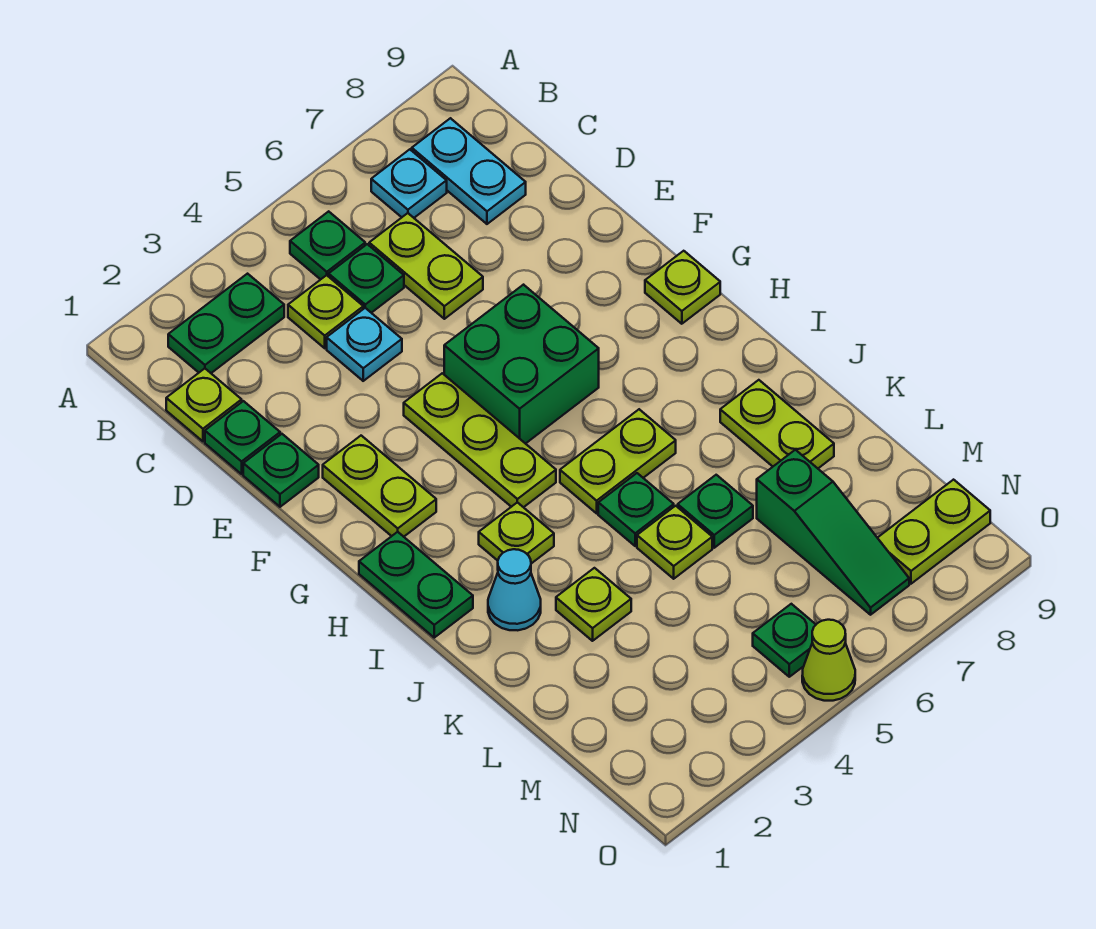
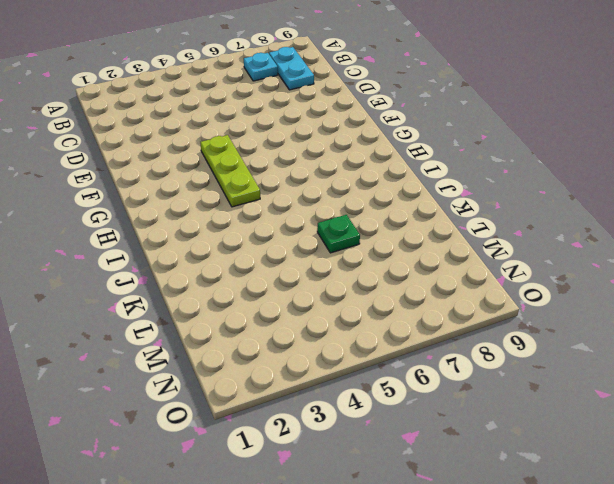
none -> green 1x2 plate [168,274,284,373]
none -> green 1x1 plate [290,211,365,280]
none -> lime 1x1 plate [166,369,242,441]

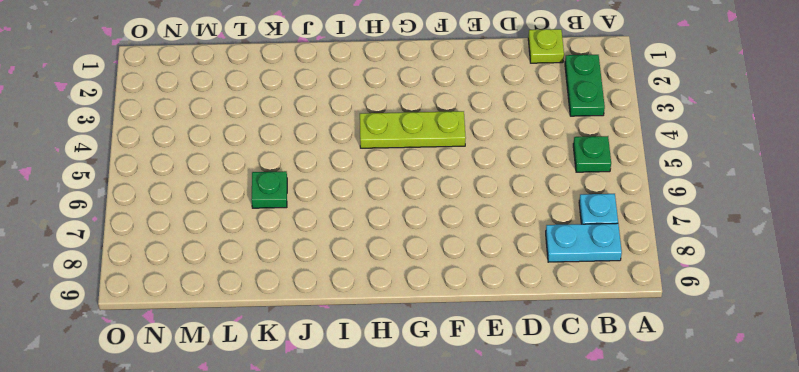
none -> lime 1x1 plate [288,275,363,348]
none -> green 1x1 plate [329,244,404,313]
none -> lime 1x2 plate [369,213,483,319]

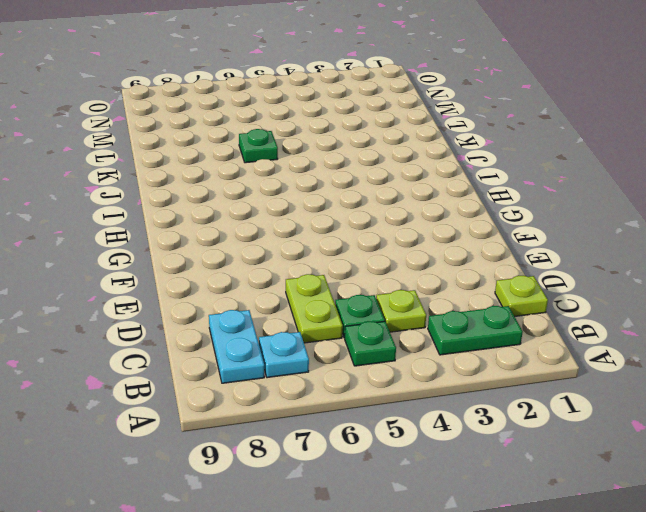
none -> green 1x1 plate [205,401,280,474]
none -> cyan 1x1 plate [327,308,402,381]
none -> green 1x1 plate [243,434,319,507]

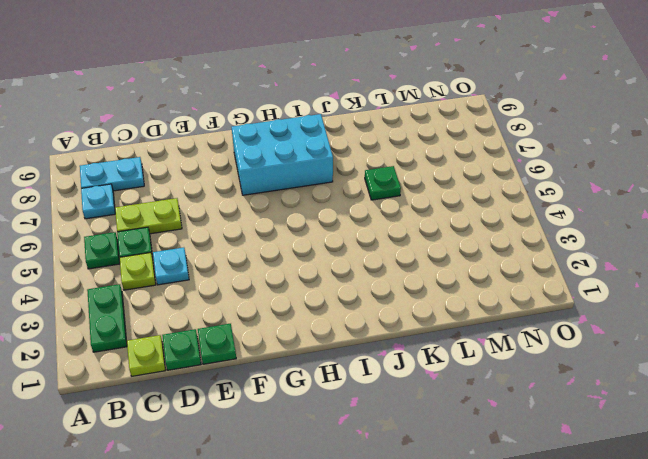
cyan 2x3 brick [232,114,333,195] -> none
none -> lime 1x2 plate [323,436,436,537]
none -> lime 1x3 plate [404,373,556,507]
none -> green 2x2 brick [444,285,599,444]

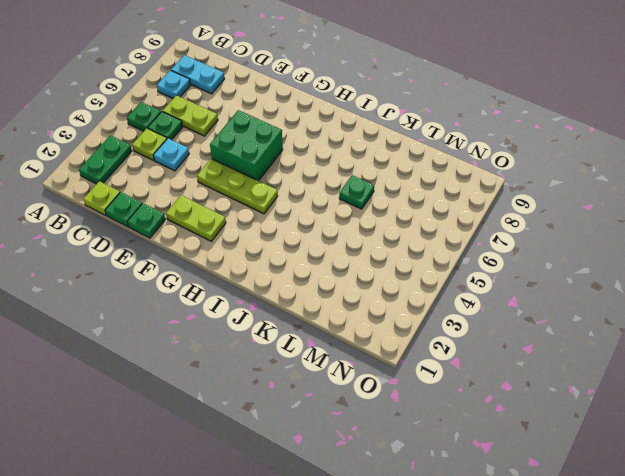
none -> lime 1x1 plate [645,251,720,324]
none -> green 1x2 plate [359,532,473,638]
none -> lime 1x1 plate [479,502,554,564]

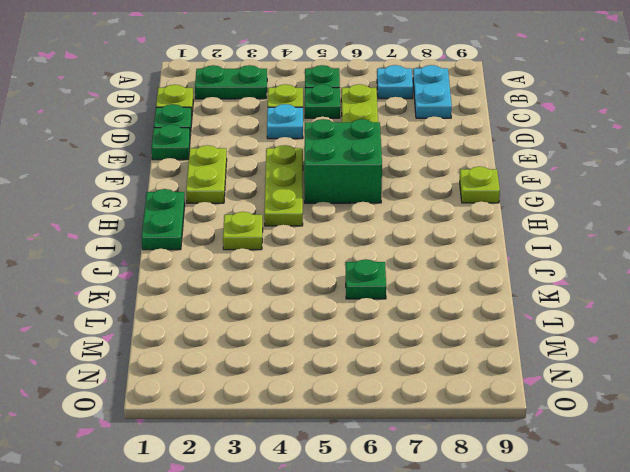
none -> lime 1x2 plate [560,409,676,513]
none -> cyan 1x1 cone [488,549,541,630]
none -> green 1x1 plate [598,473,674,546]

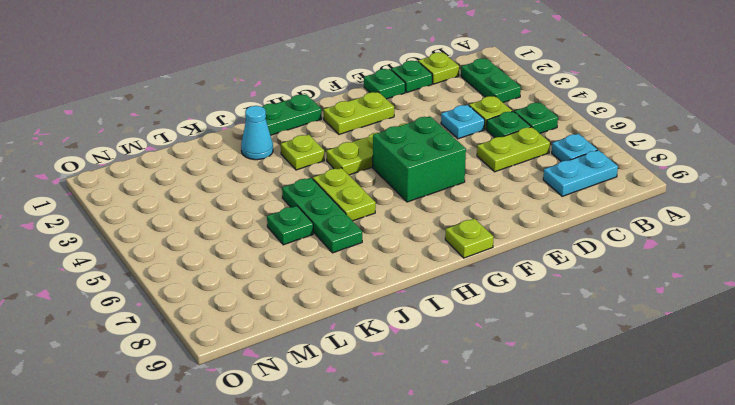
green 1x3 plate [282,178,362,253] -> green 1x1 plate [598,473,674,546]
none -> lime 1x2 plate [720,380,834,468]
none -> lime 1x1 plate [556,568,631,641]
none -> lime 1x1 plate [637,506,712,579]

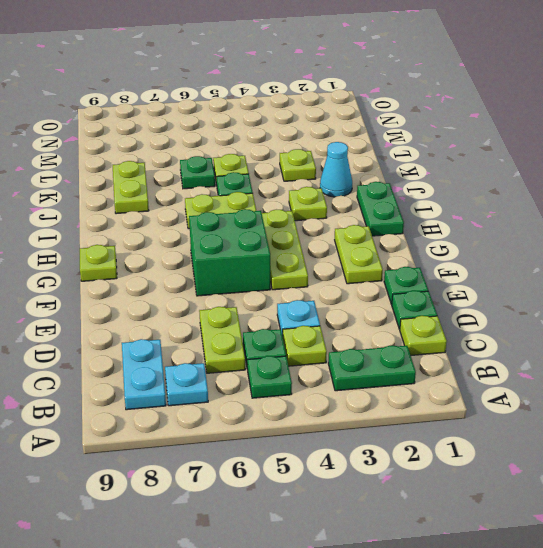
none -> green 1x3 slope [757,450,909,615]
none -> green 1x1 plate [753,604,816,677]
none -> lime 1x2 plate [878,480,990,584]

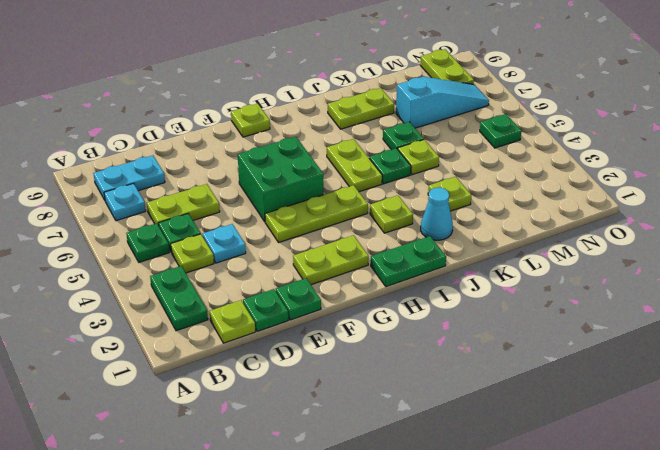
cyan 1x3 slope [396,77,489,128] -> green 1x3 slope [757,450,909,615]
none -> lime 1x1 cone [802,620,855,701]

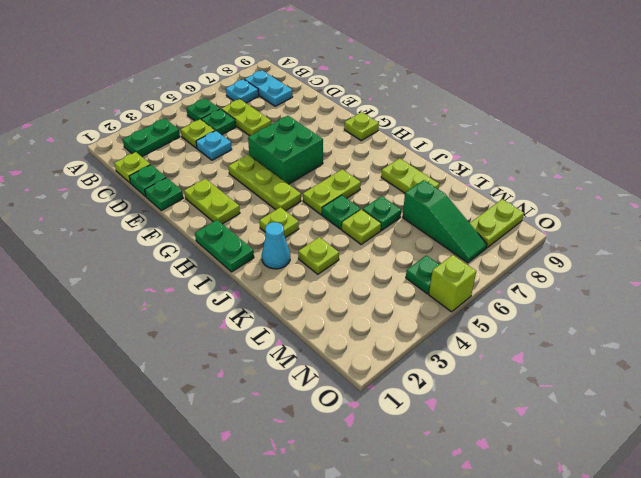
lime 1x1 brick [429,255,476,312] -> lime 1x1 cone [802,620,855,701]

